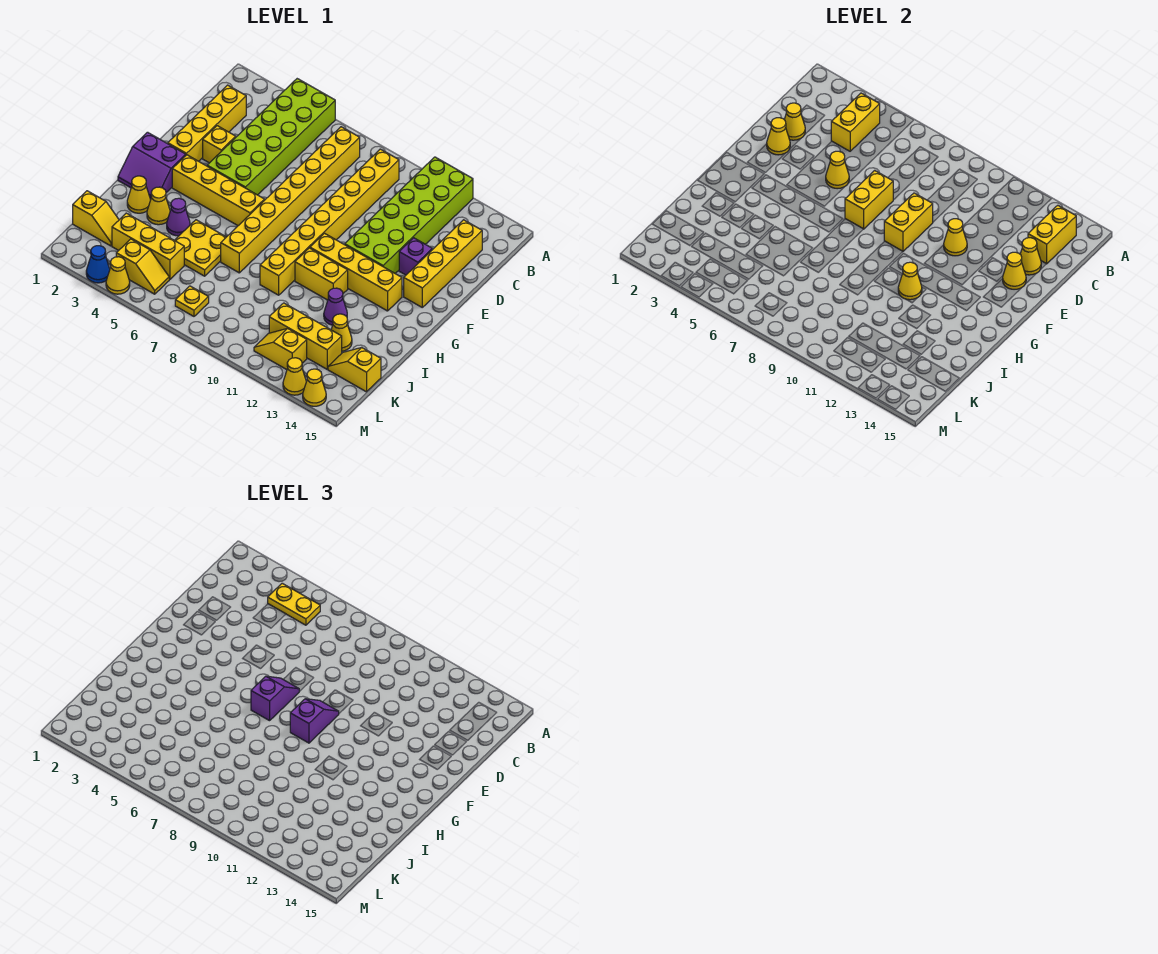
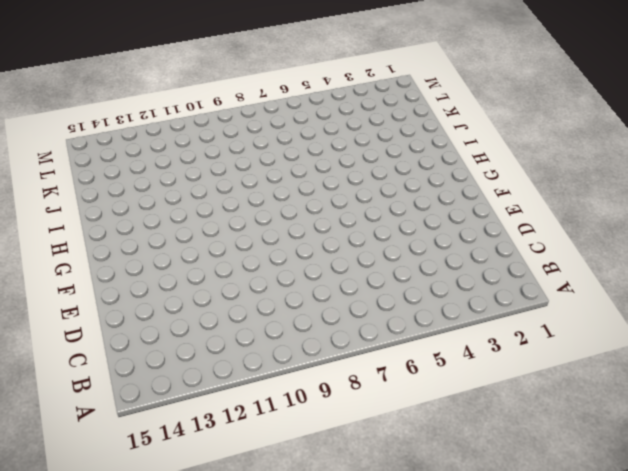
none -> lime 2x6 brick [207,79,335,195]
none -> lime 2x6 brick [345,157,473,273]
none -> yellow 1x8 brick [221,127,360,273]
none -> yellow 1x8 brick [260,149,399,295]

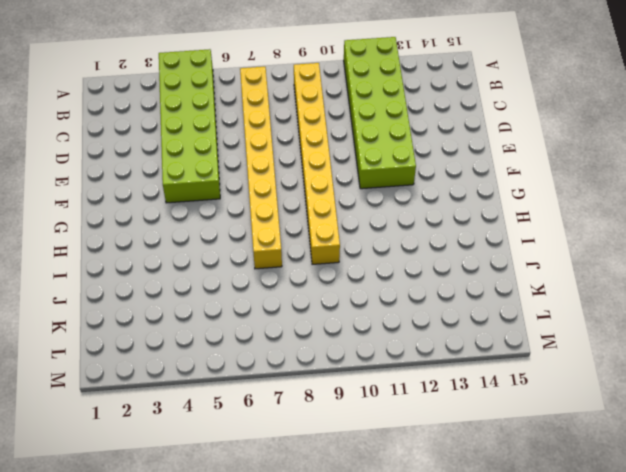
none -> yellow 1x4 brick [168,85,246,161]
none -> yellow 1x4 brick [404,220,482,307]
none -> yellow 1x1 brick [203,126,236,163]
none -> purple 1x1 brick [399,238,432,275]

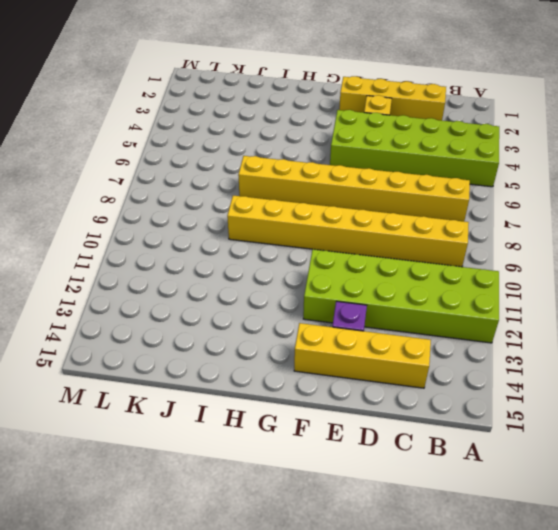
none -> purple 2x2 slope [118,132,186,199]
none -> yellow 1x4 brick [172,155,264,226]
none -> yellow 1x4 brick [310,233,402,311]
none -> yellow 1x2 brick [295,248,348,300]

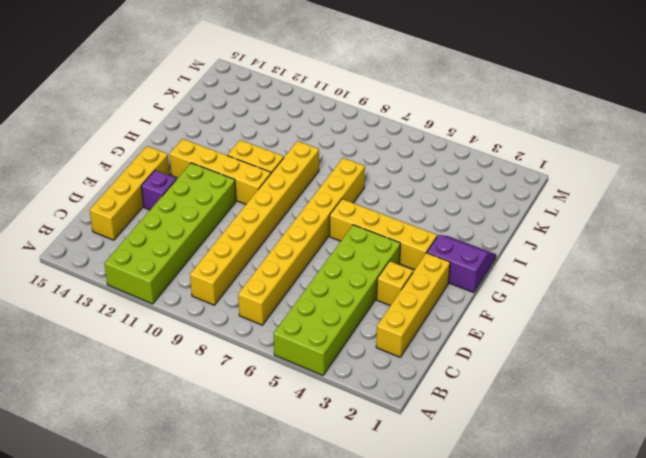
none -> yellow 1x1 cone [127,176,150,213]
none -> yellow 1x1 cone [147,187,170,225]
none -> purple 1x1 cone [167,198,190,236]
none -> yellow 2x2 plate [175,220,226,276]

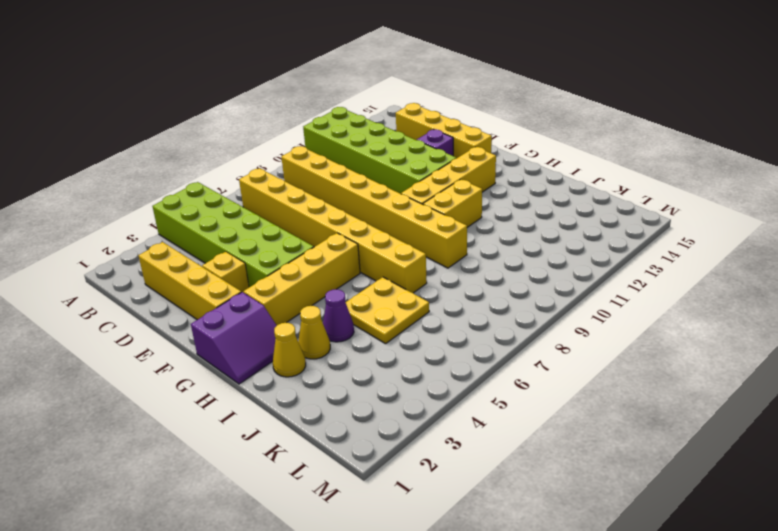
none -> purple 1x1 cone [324,288,347,325]
none -> yellow 1x1 cone [331,314,352,351]
none -> yellow 1x2 slope [73,191,119,246]
none -> yellow 1x3 brick [112,213,184,280]

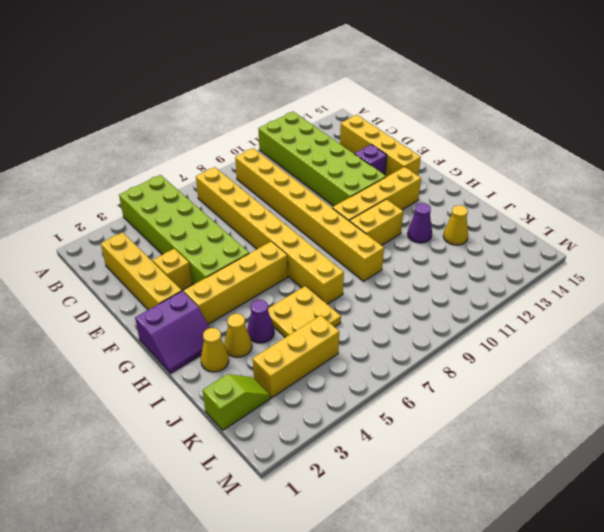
lime 1x2 slope [203,374,271,430] -> yellow 1x2 slope [73,191,119,246]
none -> yellow 1x3 brick [269,303,342,369]
none -> yellow 1x2 slope [328,348,381,392]
none -> yellow 1x2 slope [116,239,169,294]
none -> yellow 1x1 plate [175,286,209,316]

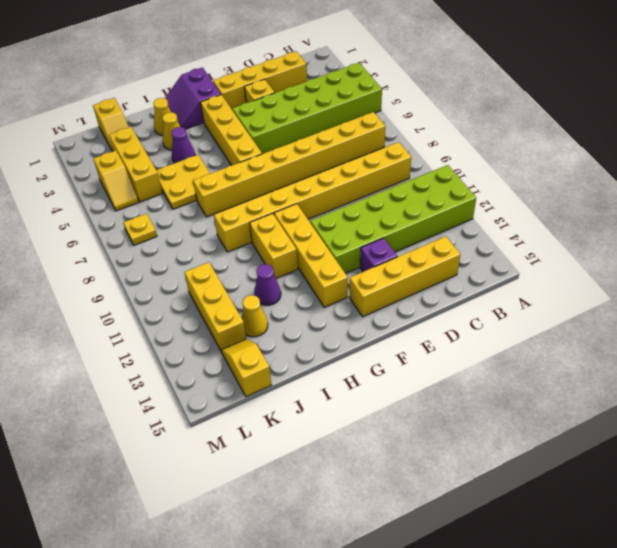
none -> yellow 1x2 slope [254,328,307,370]
none -> blue 1x1 cone [86,246,110,283]
none -> yellow 1x1 cone [106,257,130,294]
none -> yellow 1x1 cone [283,358,306,395]

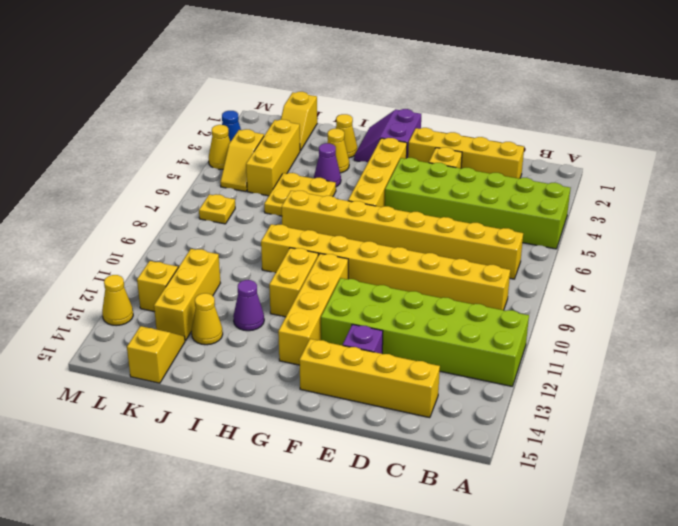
none -> yellow 1x1 cone [303,369,326,406]
none -> yellow 1x2 brick [831,93,880,151]
none -> yellow 1x2 brick [1028,205,1076,264]
none -> yellow 1x1 cone [784,103,805,140]

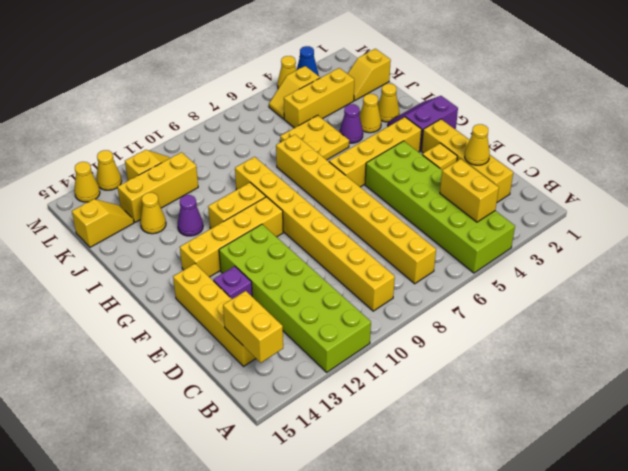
none -> yellow 1x1 plate [175,286,209,316]
none -> yellow 1x1 cone [1020,238,1041,275]
none -> yellow 1x1 cone [767,118,790,155]
none -> yellow 1x1 cone [826,151,849,189]

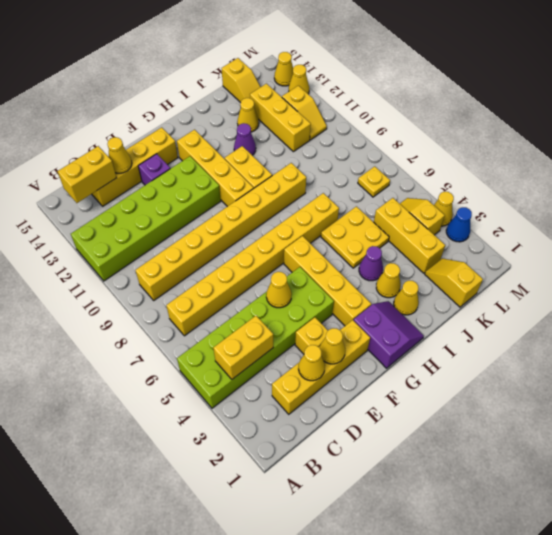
none -> yellow 1x2 brick [845,170,893,229]
none -> yellow 1x2 brick [884,193,933,251]
none -> yellow 1x1 cone [944,219,967,256]
none -> yellow 1x1 cone [1003,252,1026,289]

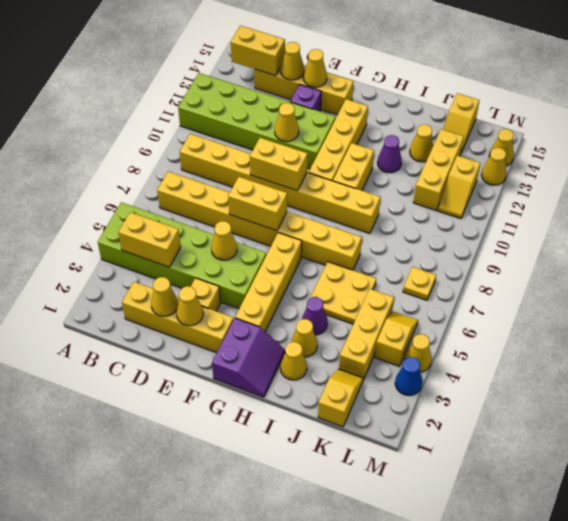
none -> yellow 1x1 cone [898,262,922,300]
none -> yellow 1x2 plate [268,583,320,625]
none -> purple 1x2 slope [251,676,299,721]
none -> purple 1x2 slope [290,699,339,743]

